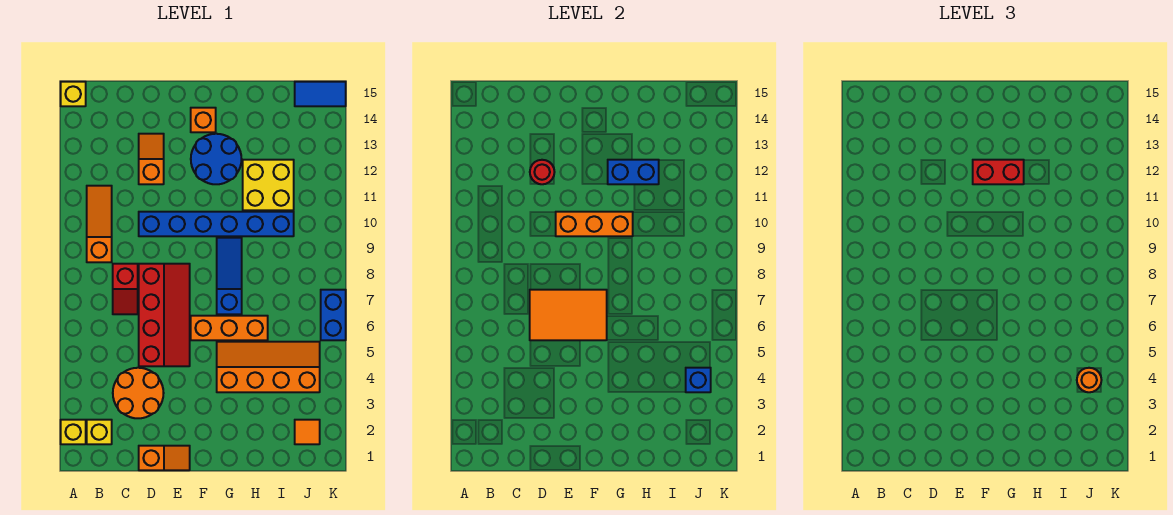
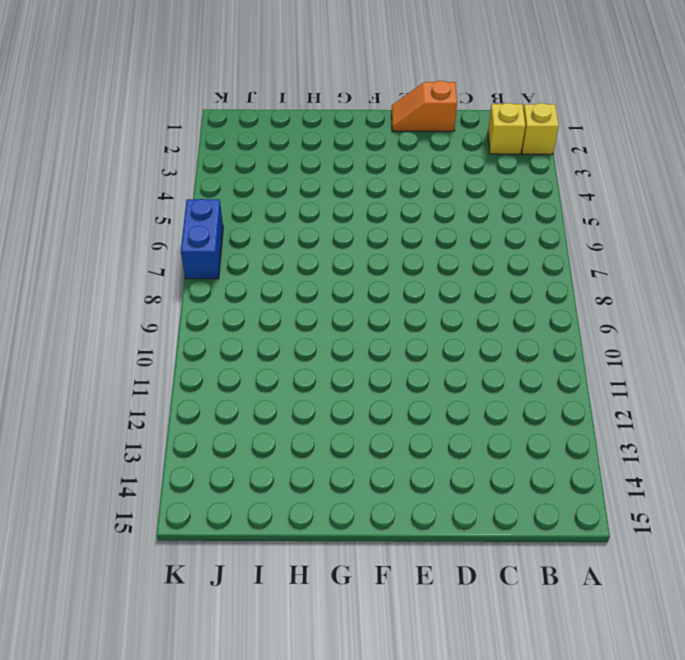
none -> yellow 1x1 brick [61,82,86,106]
none -> orange 1x3 slope [87,186,112,262]
none -> orange 2x2 round brick [113,368,164,418]

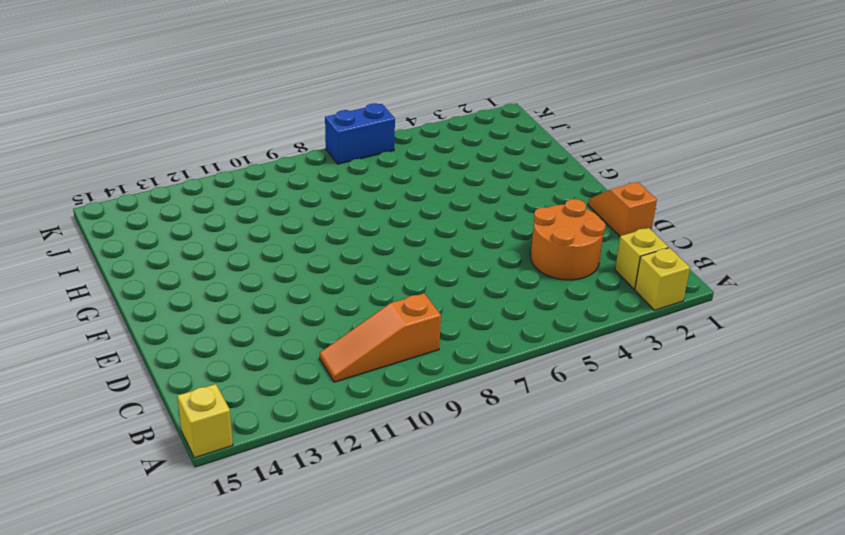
none -> red 1x2 slope [113,264,138,314]
none -> red 2x4 slope [139,264,190,366]
none -> blue 1x6 brick [139,212,294,236]

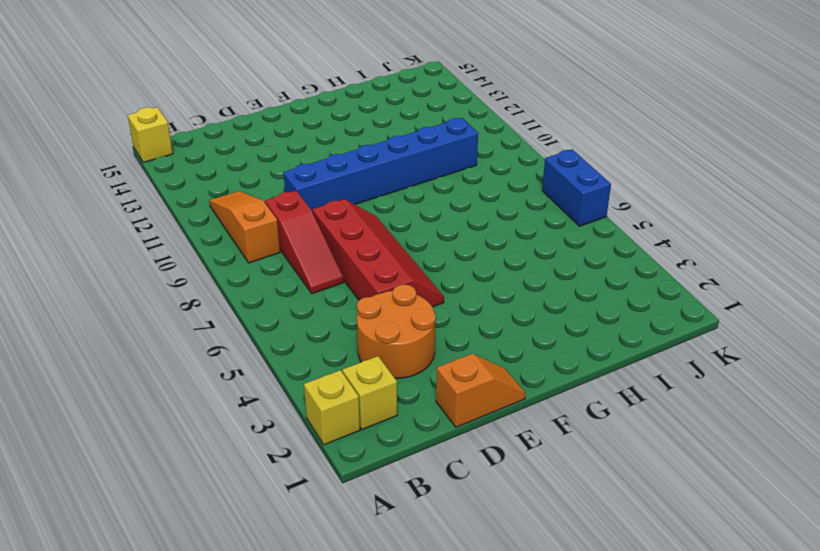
red 1x3 slope [265,191,344,294] -> red 1x2 slope [113,264,138,314]
none -> orange 1x2 slope [139,134,164,184]
none -> orange 1x3 brick [191,316,268,340]
none -> blue 2x2 round brick [191,134,242,184]

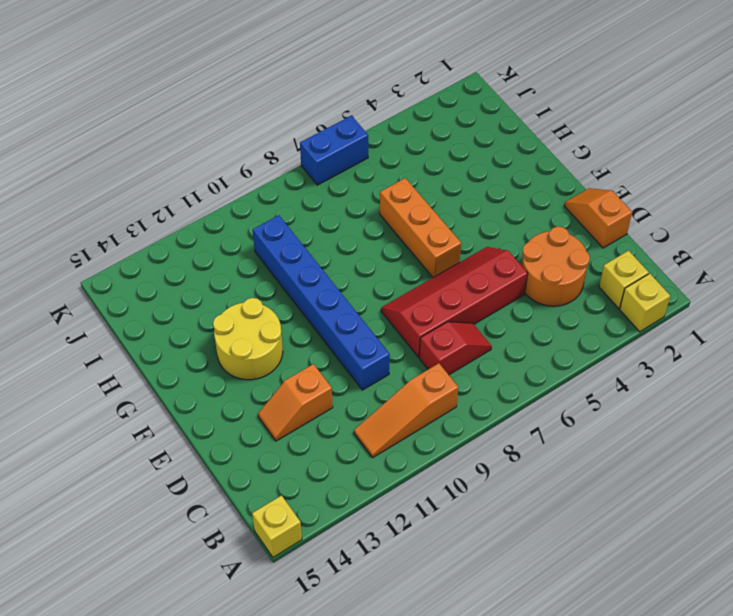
yellow 2x2 round brick [213,298,283,380] -> blue 2x2 round brick [191,134,242,184]
none -> orange 1x1 brick [191,108,216,132]
none -> orange 2x4 slope [217,342,320,392]
none -> blue 1x3 slope [217,238,242,314]

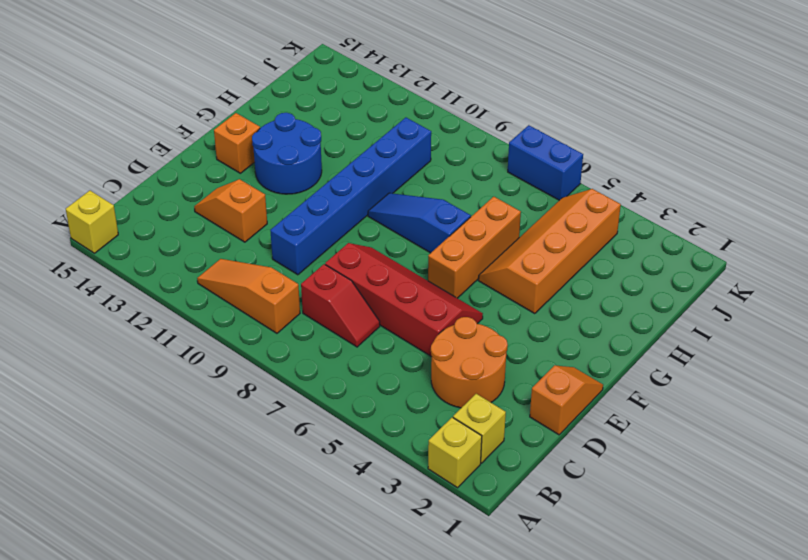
none -> yellow 2x2 brick [243,160,294,210]
none -> orange 1x1 tile [295,420,320,444]
none -> blue 1x2 tile [295,82,346,106]

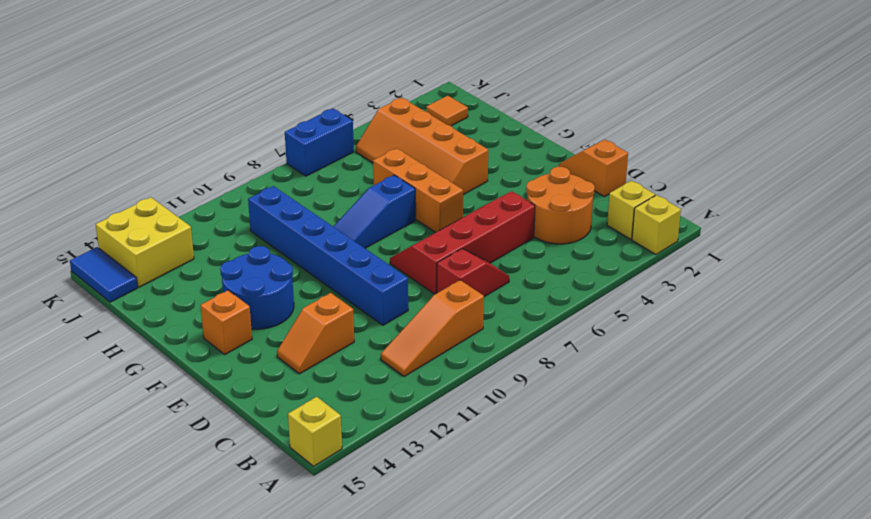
yellow 2x2 brick [96,197,194,287] -> yellow 2x2 brick moved to [243,160,294,210]
none -> orange 2x3 tile [530,290,607,340]
none -> red 1x1 round brick [530,160,554,184]
none -> orange 1x3 brick [556,212,633,236]

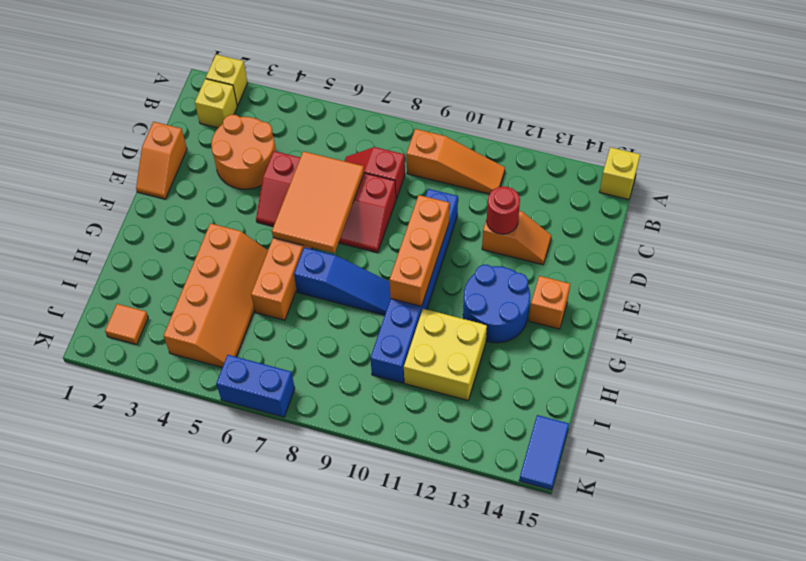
none -> blue 1x2 brick [608,160,659,184]
none -> blue 1x1 brick [686,368,711,392]
none -> red 1x2 brick [973,160,1024,184]

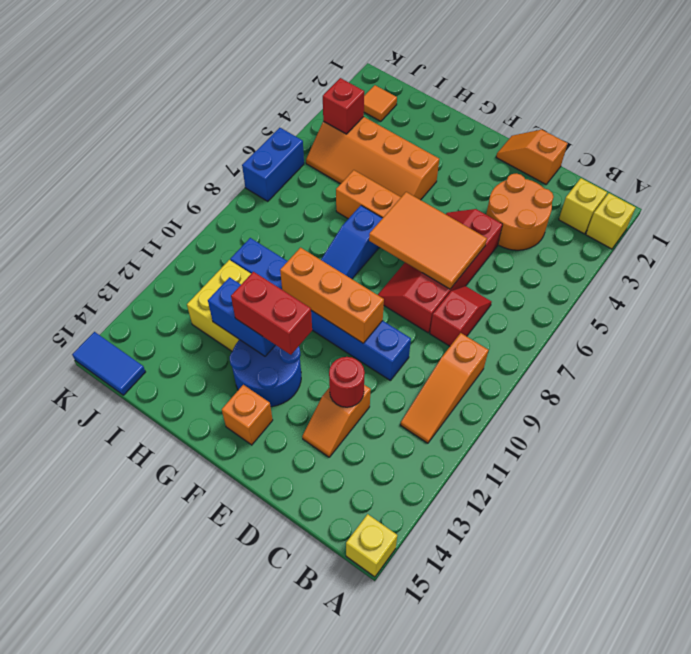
red 1x1 brick [323,78,364,134] -> blue 1x1 brick [686,368,711,392]
none -> orange 1x1 round brick [1077,368,1101,392]

